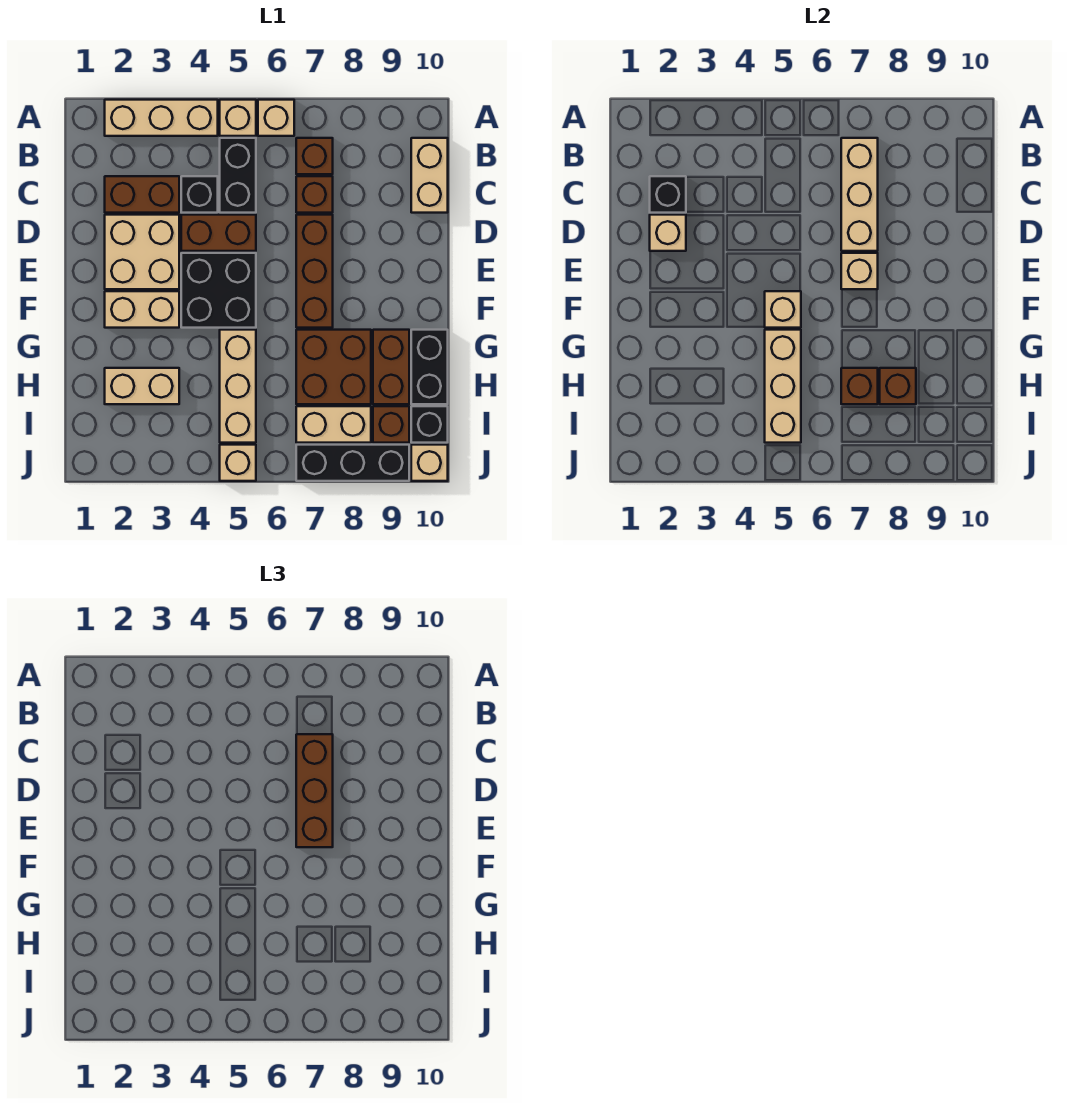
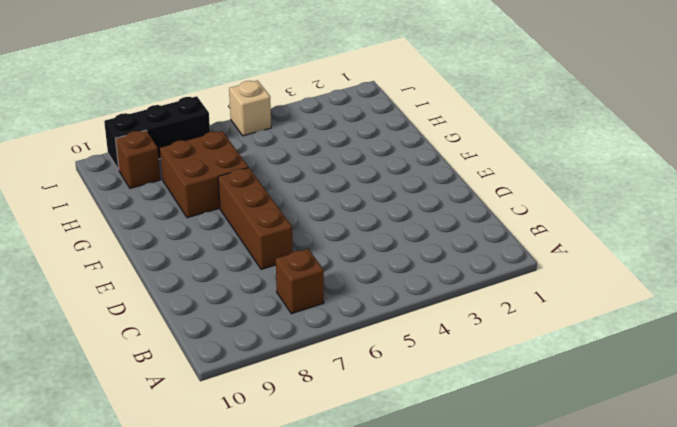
none -> tan 1x3 brick [105,100,218,136]
none -> tan 1x1 brick [220,100,256,136]
none -> tan 1x1 brick [258,100,294,136]
none -> black 1x2 brick [220,138,256,213]

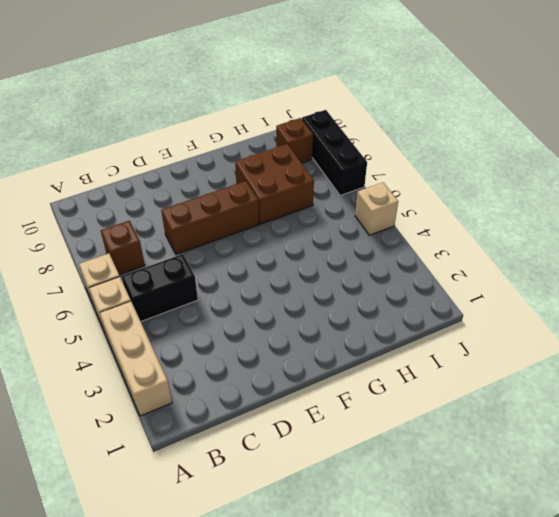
none -> tan 1x2 brick [411,138,448,213]
none -> brown 1x2 brick [105,176,179,213]
none -> black 1x1 brick [181,176,218,213]
none -> brown 1x1 brick [296,176,333,213]

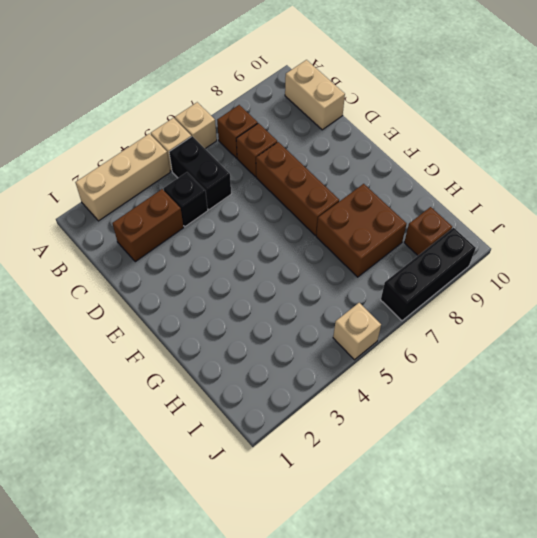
none -> tan 2x2 brick [105,215,179,289]
none -> brown 1x2 brick [181,215,256,251]
none -> black 2x2 brick [181,253,256,328]
none -> tan 1x2 brick [105,291,179,328]

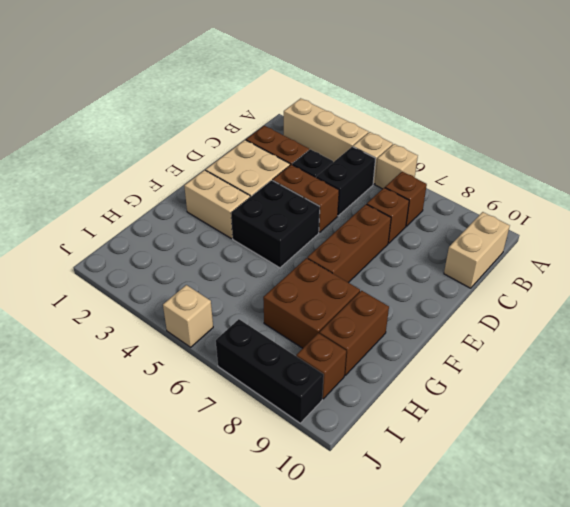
none -> tan 1x3 brick [220,330,256,443]
none -> black 1x2 brick [411,330,448,404]
none -> tan 1x2 brick [105,368,179,404]
none -> tan 1x2 brick [296,406,371,443]

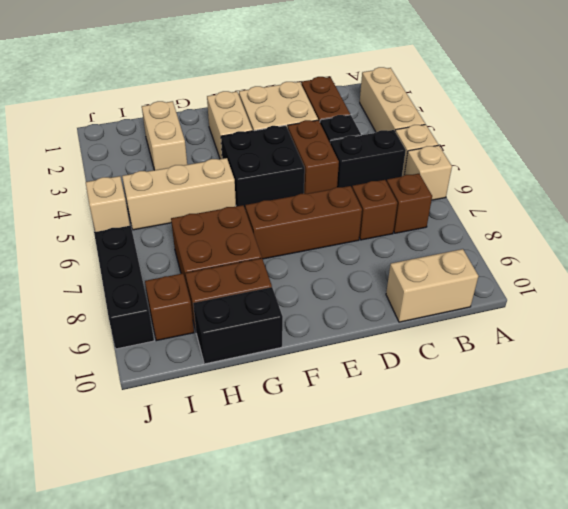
none -> tan 1x2 brick [296,406,371,443]
none -> black 1x1 brick [411,406,448,443]
none -> tan 1x1 brick [411,445,448,481]
none -> tan 1x3 brick [841,138,878,251]

